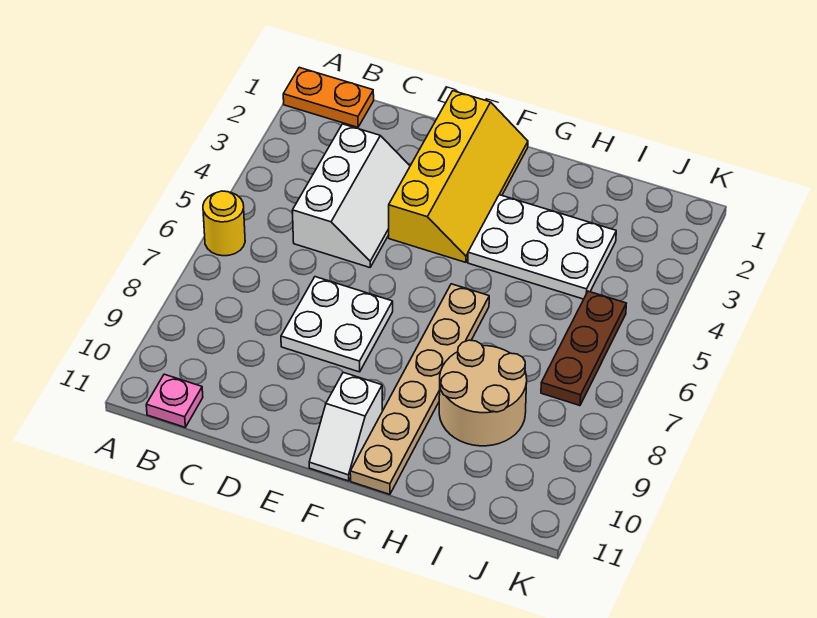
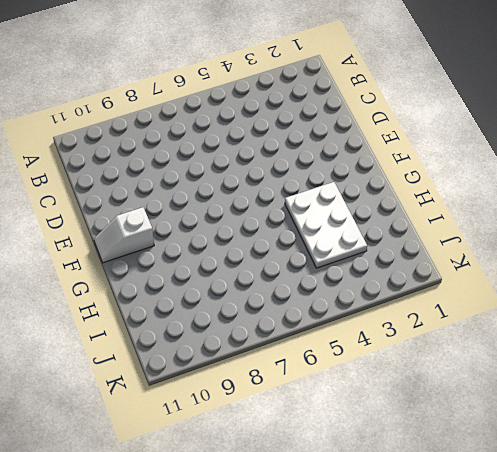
none -> orange 1x2 plate [283,68,374,127]
none -> yellow 1x1 round brick [203,191,245,256]

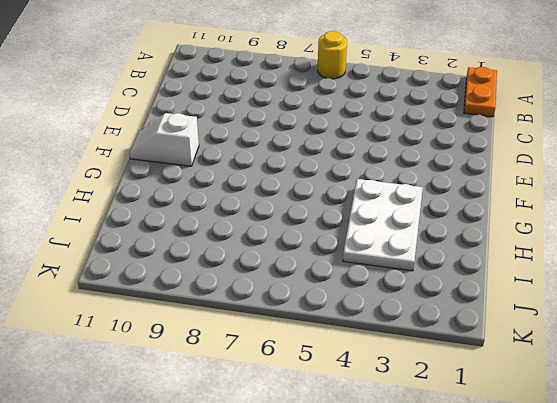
none -> pink 1x1 plate [146,374,203,427]
none -> white 2x3 slope [292,124,410,267]

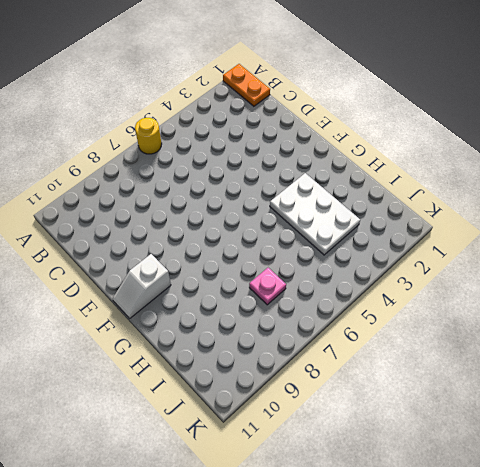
pink 1x1 plate [249,268,286,305] -> pink 1x1 plate moved to [146,374,203,427]
none -> white 2x3 slope [292,124,410,267]
none -> white 2x2 plate [281,277,393,372]

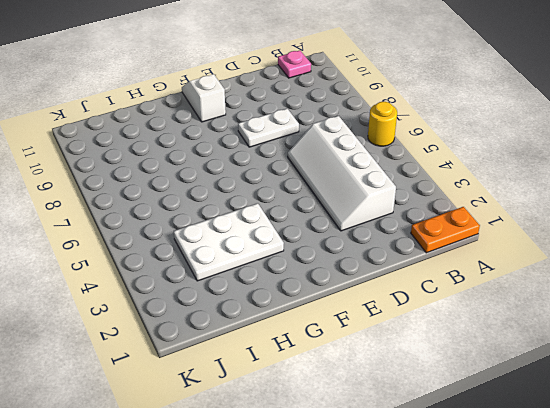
white 2x4 slope [288,116,396,231] -> white 2x3 slope [292,124,410,267]
white 1x2 plate [238,109,299,147] -> white 2x2 plate [281,277,393,372]
none -> yellow 2x4 slope [389,91,528,262]
none -> tan 1x6 plate [350,284,489,494]

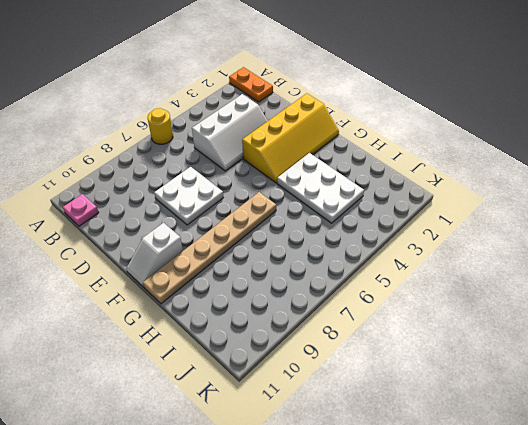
none -> tan 2x2 round brick [439,340,527,446]
none -> brown 1x3 plate [541,291,626,406]

